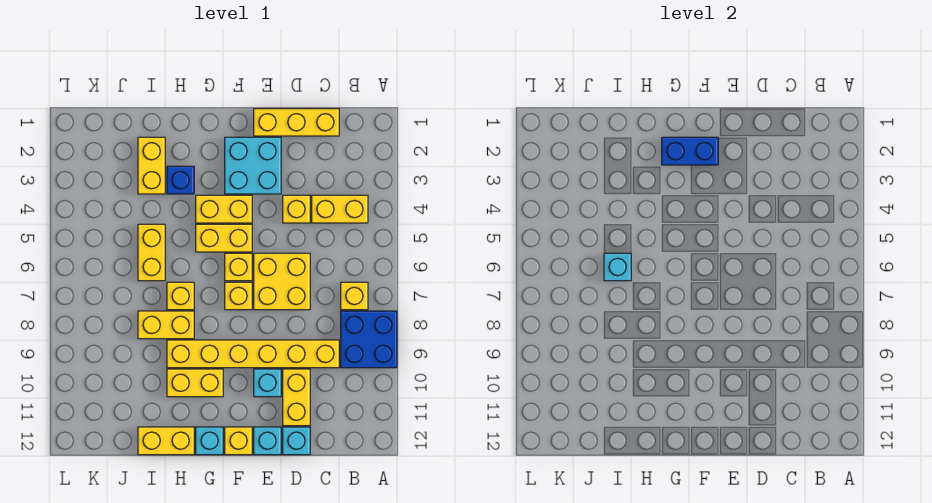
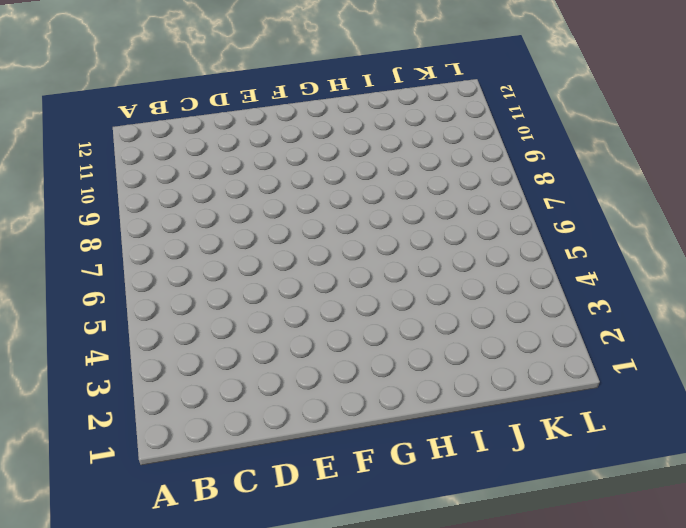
none -> blue 2x2 brick [341,311,397,368]
none -> yellow 1x2 brick [312,195,368,223]
none -> yellow 1x1 brick [341,282,368,310]

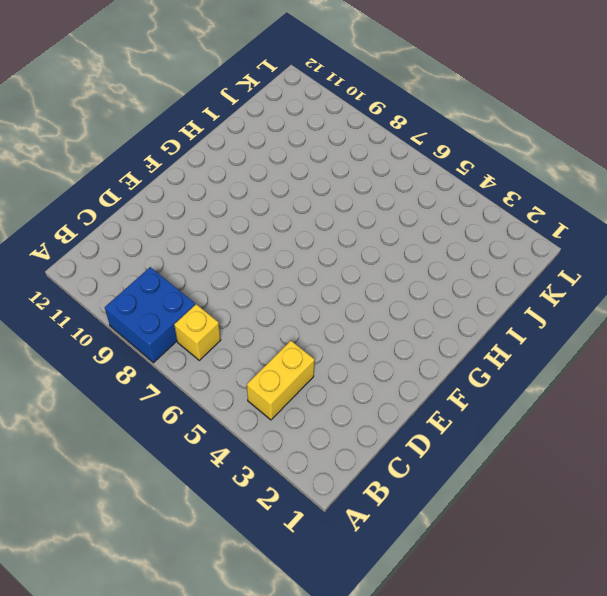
none -> yellow 1x3 brick [254,109,339,136]
none -> yellow 1x6 brick [167,340,339,368]
none -> yellow 1x1 brick [283,195,310,223]

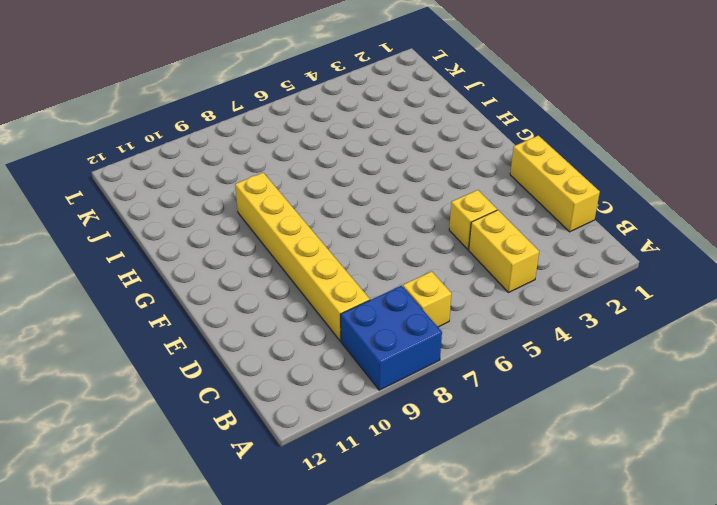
none -> yellow 2x2 brick [254,253,310,310]
none -> yellow 1x2 brick [283,369,310,426]
none -> cyan 1x1 brick [283,427,310,455]

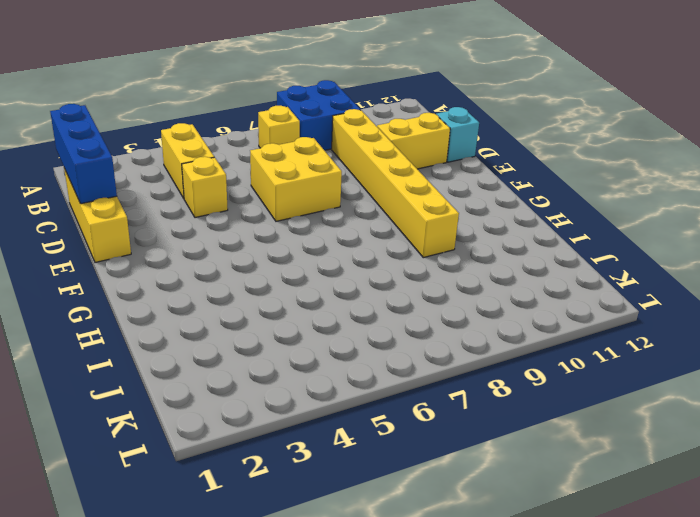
blue 1x3 brick [50,104,117,204] -> none
none -> cyan 2x2 brick [225,137,281,194]
none -> cyan 1x1 brick [254,369,281,397]
none -> cyan 1x1 brick [254,427,281,455]

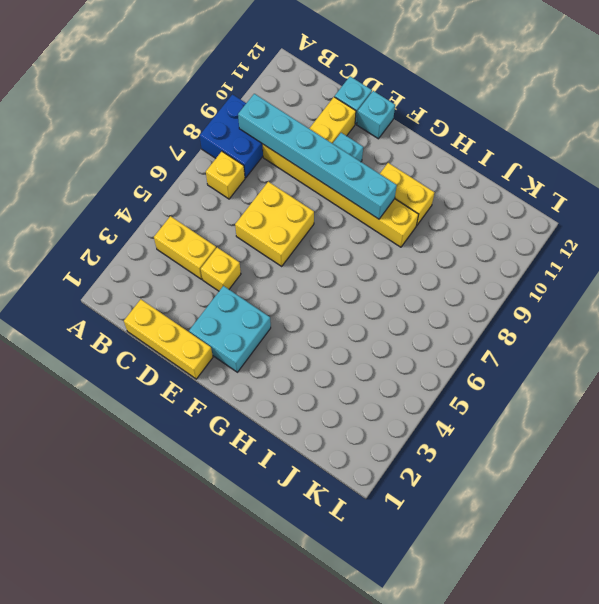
cyan 1x6 brick [238,94,397,219] -> none
none -> yellow 1x2 brick [196,195,252,223]
none -> yellow 1x2 brick [196,224,252,252]
none -> yellow 1x1 brick [225,253,252,281]

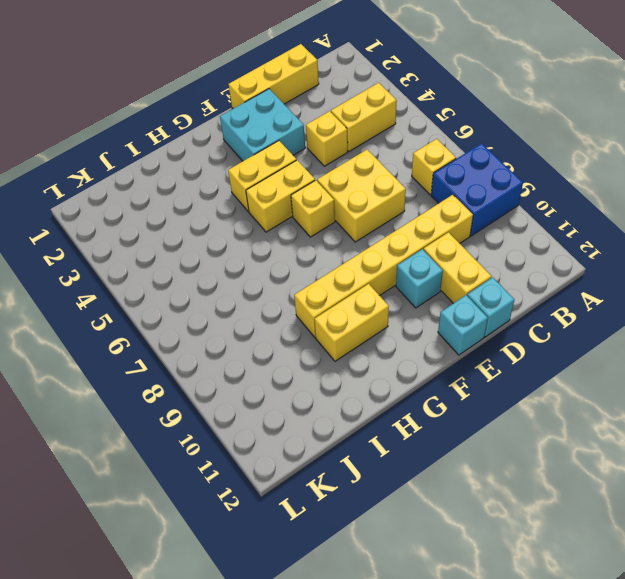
none -> yellow 1x1 brick [225,282,252,310]
none -> yellow 1x1 brick [225,427,252,455]
none -> cyan 1x1 brick [196,427,223,455]

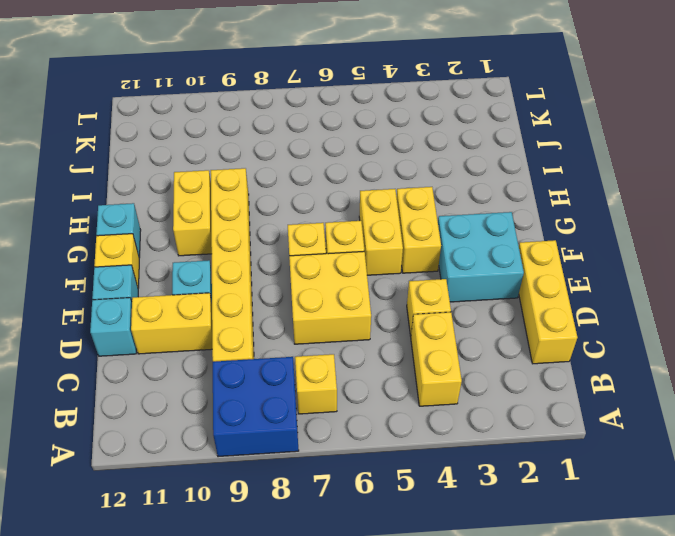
none -> blue 1x1 brick [167,166,194,194]
none -> yellow 1x1 brick [167,282,194,310]
none -> yellow 1x2 brick [138,311,194,339]

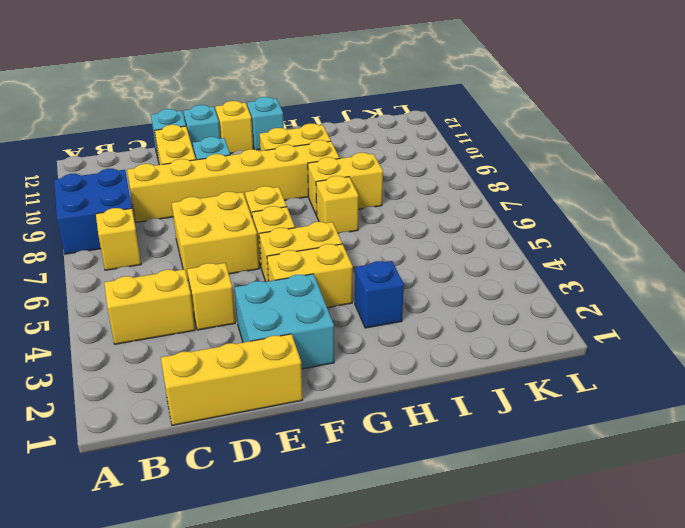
none -> yellow 1x2 brick [138,427,194,455]
none -> yellow 1x2 brick [138,137,165,194]
none -> yellow 1x2 brick [138,224,165,281]

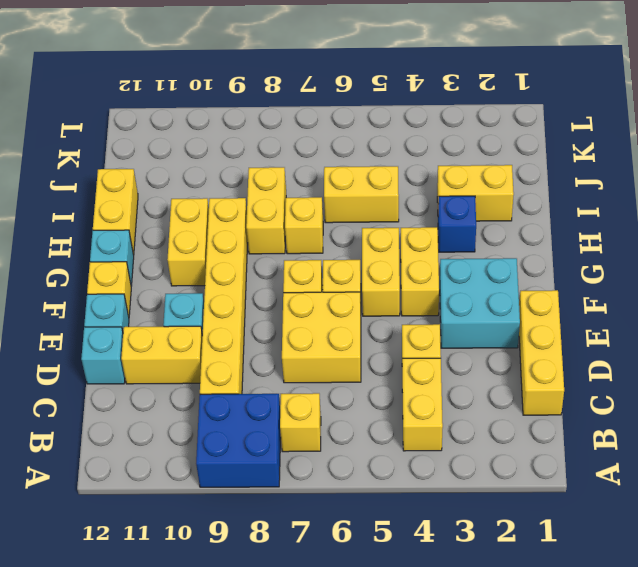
none -> blue 1x2 brick [662,137,718,165]
none -> cyan 1x1 brick [604,253,631,281]

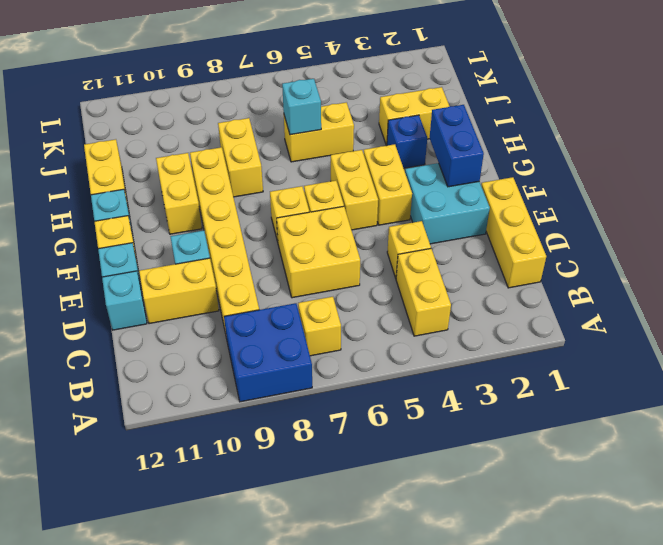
none -> yellow 1x1 brick [167,282,194,310]

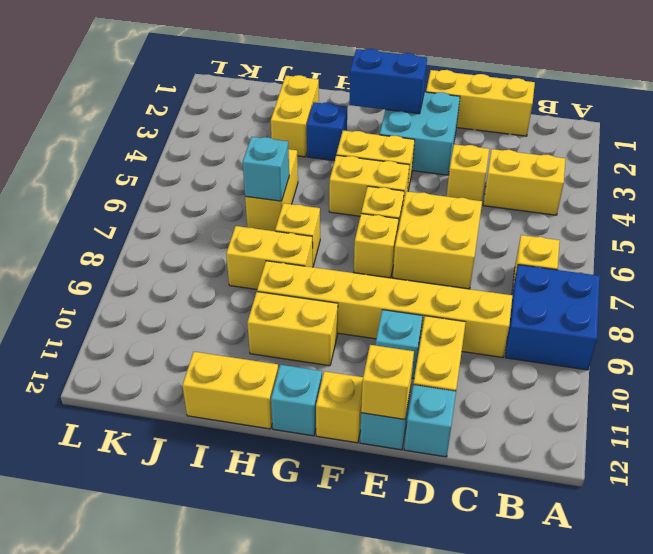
yellow 1x1 brick [361,345,414,419] -> none

